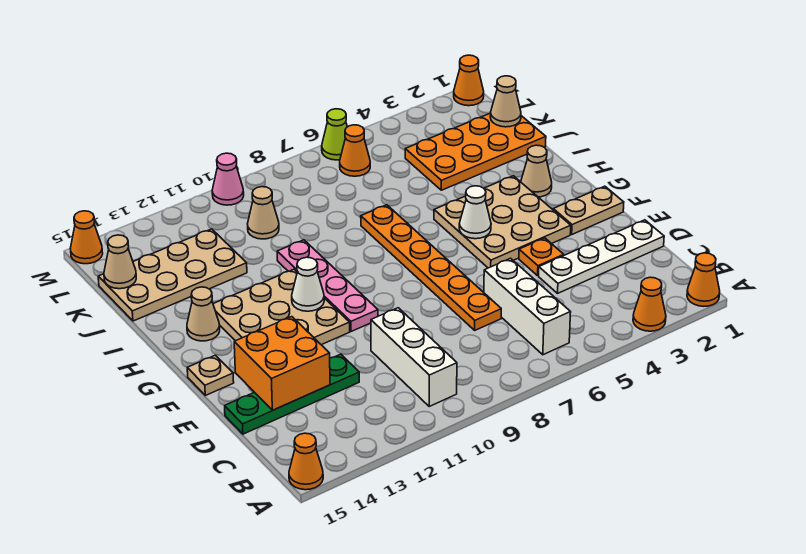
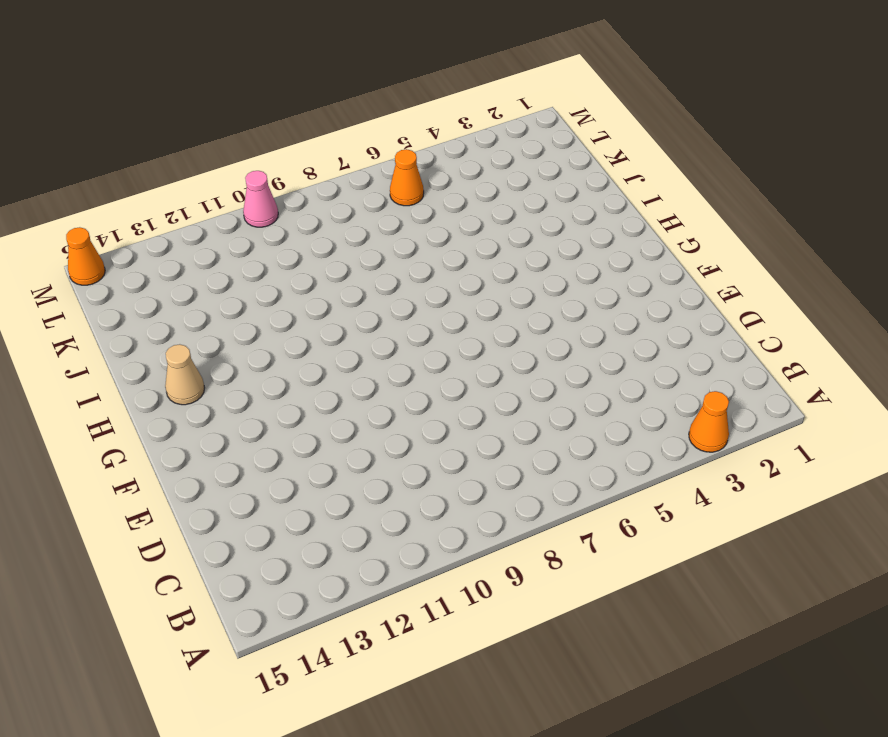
none -> orange 1x1 cone [687,253,720,306]
none -> orange 1x1 cone [289,433,323,490]
none -> white 1x3 brick [484,258,571,355]

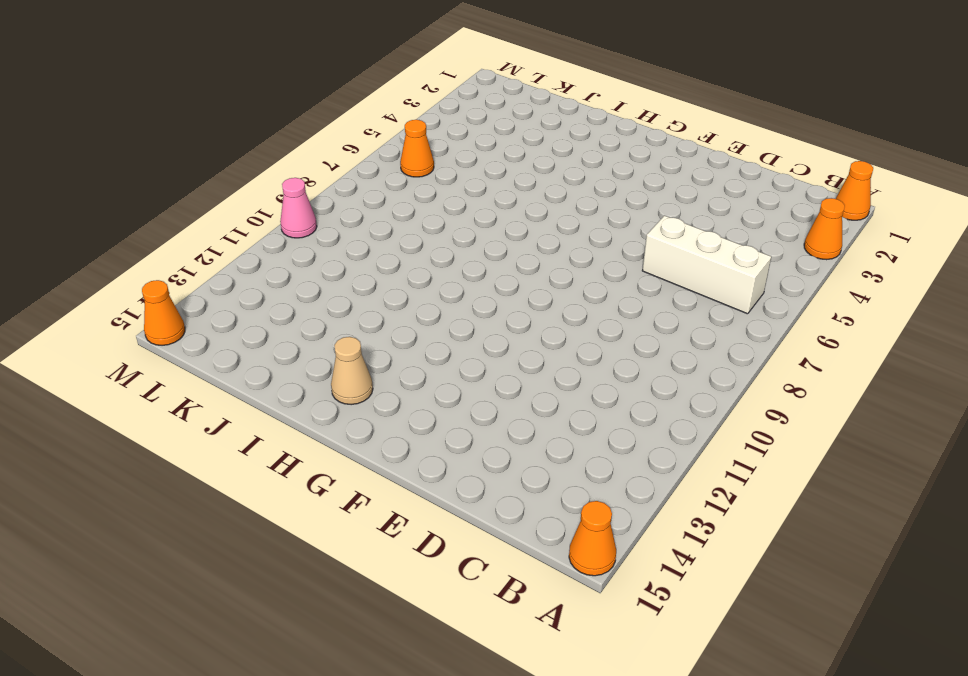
none -> white 1x3 brick [371,308,457,406]
none -> white 1x4 plate [539,220,664,293]
none -> orange 1x6 plate [361,205,501,330]

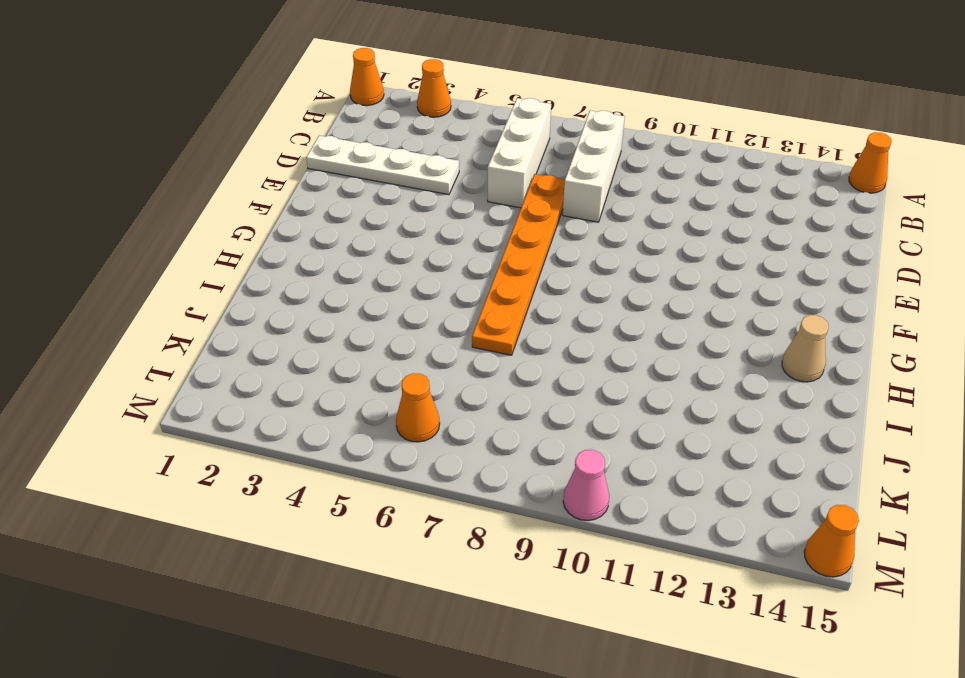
white 1x3 brick [563,110,625,222] -> white 1x3 brick moved to [371,308,457,406]
none -> green 1x4 plate [225,354,359,434]
none -> orange 1x1 plate [519,238,564,276]
none -> tan 1x2 plate [553,186,624,234]

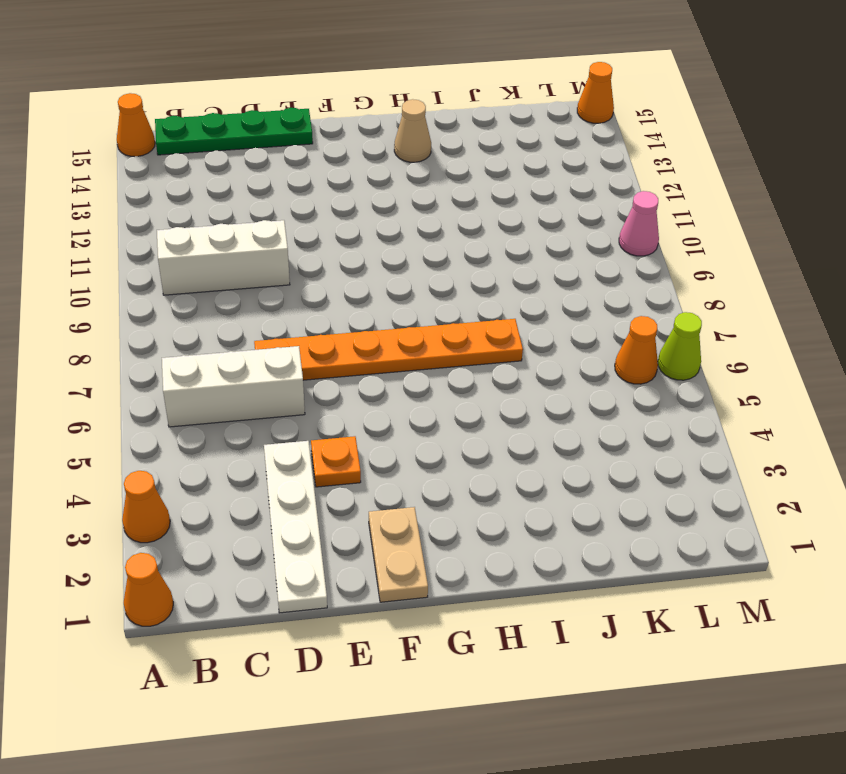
green 1x4 plate [155,108,313,155] -> green 1x4 plate turned to [225,354,359,434]
none -> tan 3x3 plate [434,176,571,268]
none -> pink 1x4 plate [277,240,378,331]
none -> tan 3x3 plate [213,269,350,345]

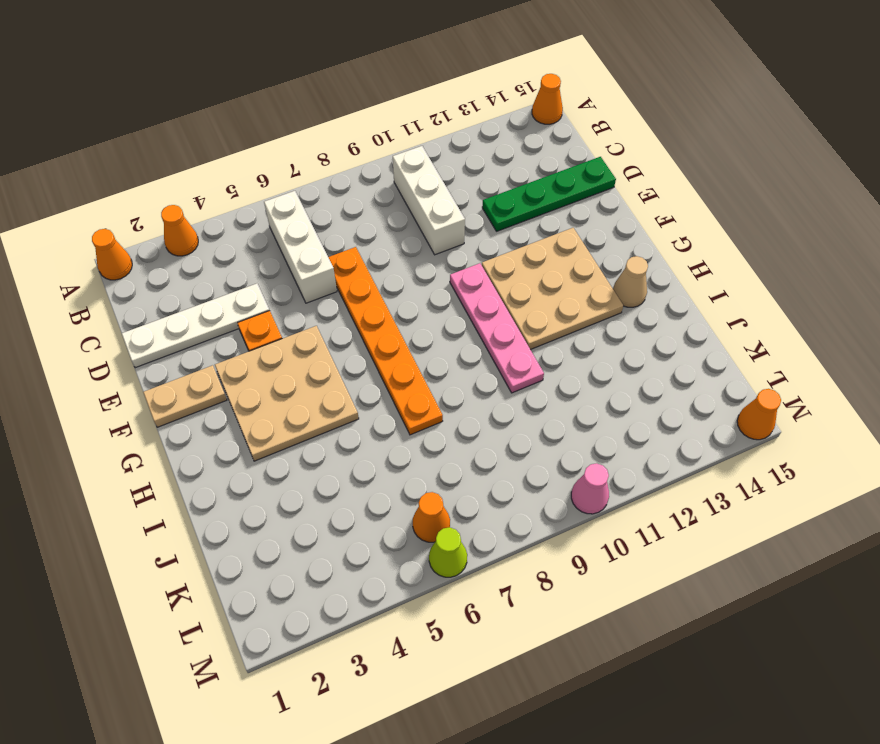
none -> tan 1x1 plate [187,355,234,395]
none -> tan 1x1 cone [521,145,552,197]
none -> orange 2x4 plate [405,113,546,190]

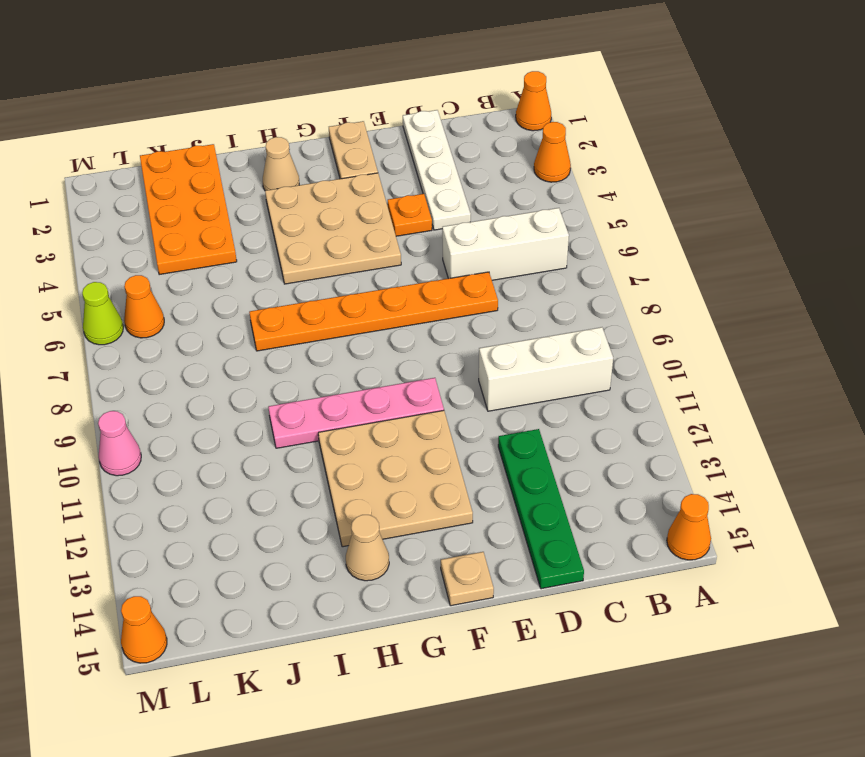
none -> tan 2x4 plate [98,229,247,321]
none -> tan 1x1 cone [248,187,279,239]
none -> orange 1x1 cone [454,55,484,106]

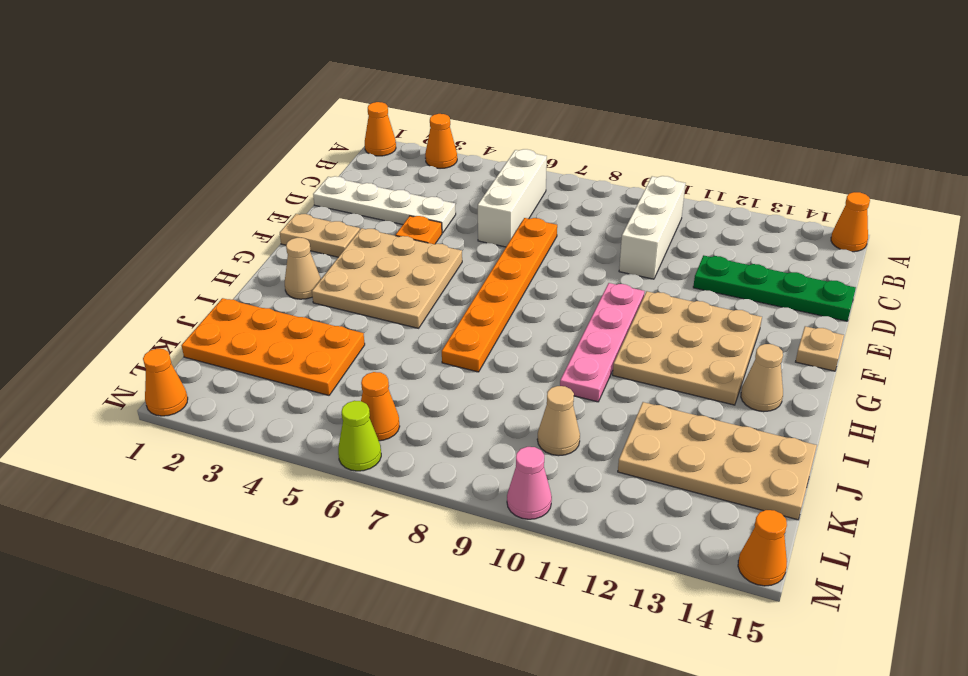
none -> orange 2x2 brick [234,317,330,410]
none -> white 1x1 cone [459,186,491,239]
none -> white 1x1 cone [292,257,324,311]

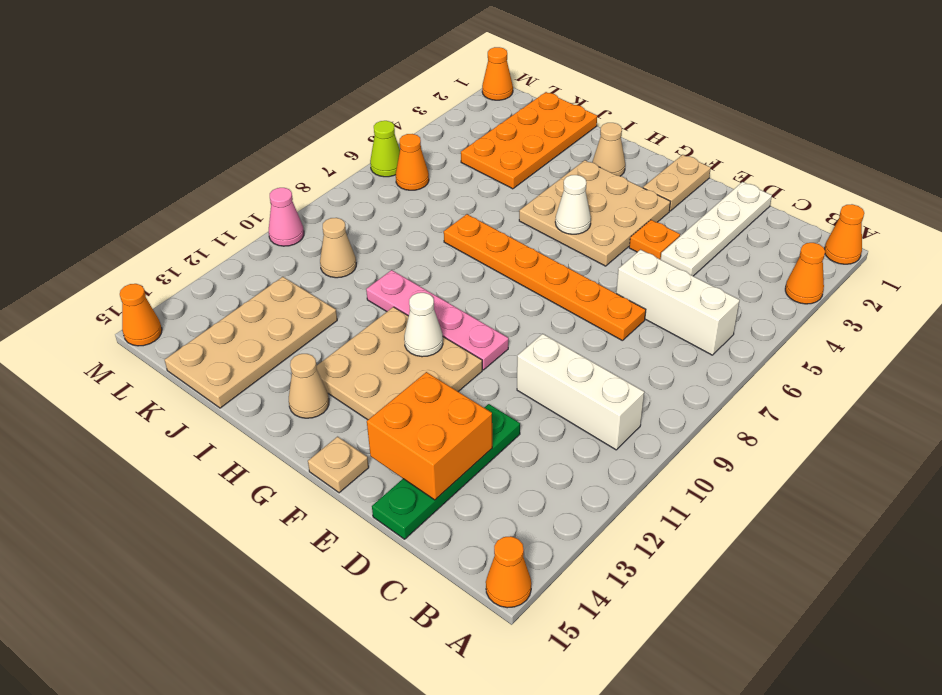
none -> tan 1x1 cone [490,76,521,127]
none -> tan 1x1 cone [104,235,136,289]

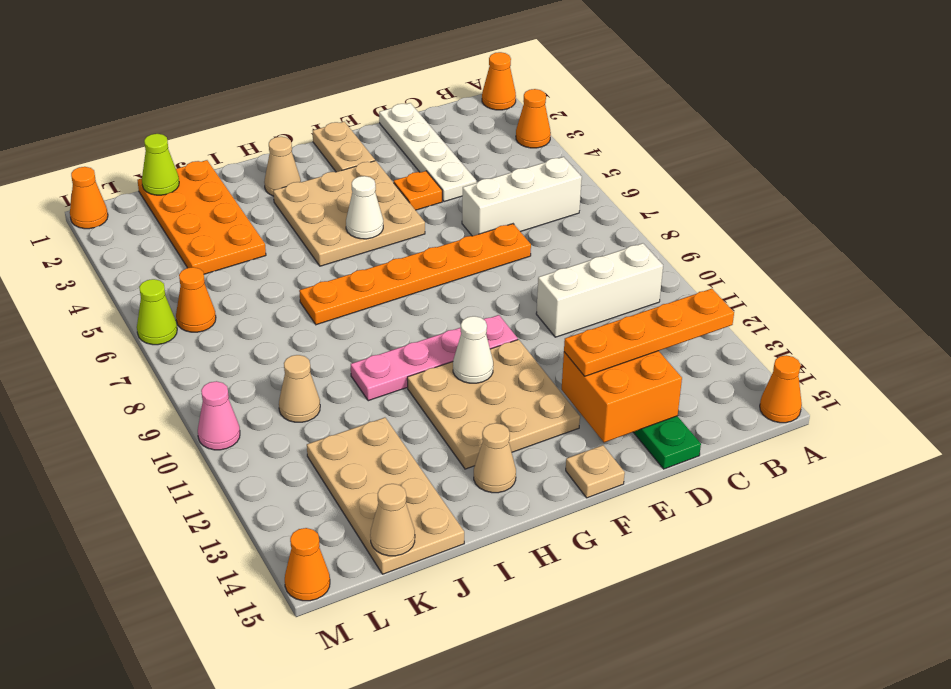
orange 1x4 plate [564,289,734,376] -> none
lime 1x1 cone [142,134,179,195] -> tan 1x1 cone [490,76,521,127]

